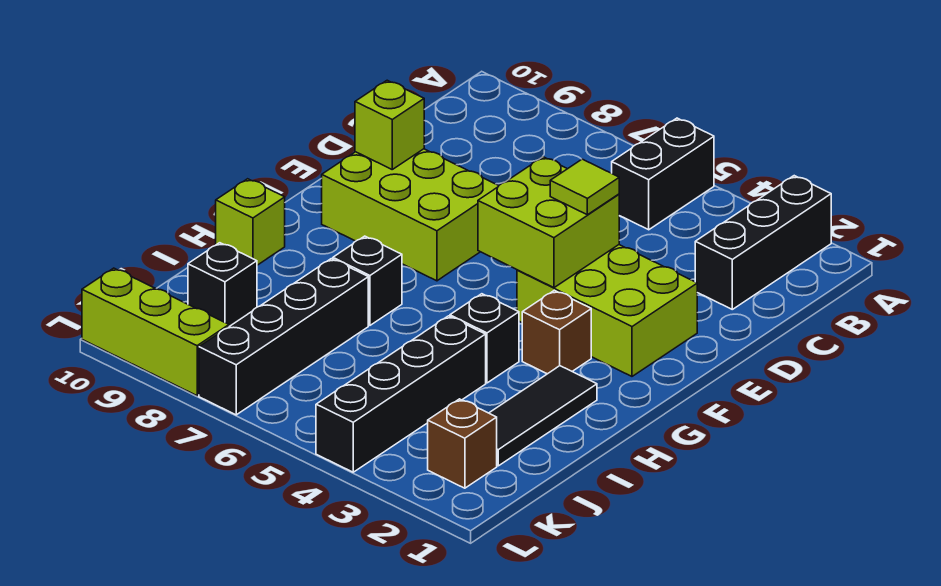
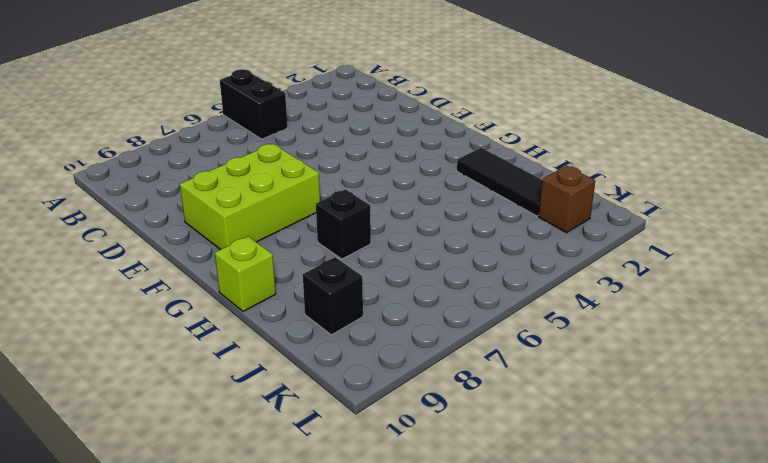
none -> black 1x3 brick [695,176,831,309]
none -> lime 2x3 brick [517,245,697,376]
none -> brown 1x1 brick [522,290,591,374]

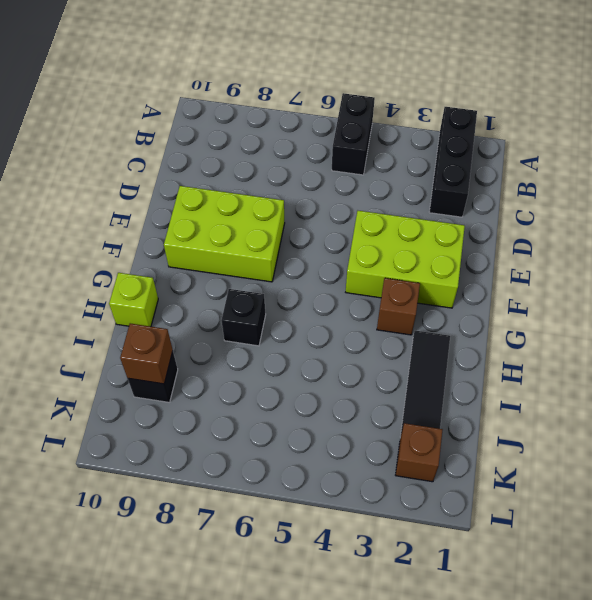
brown 1x1 brick [120,323,173,384] -> none
none -> black 1x1 brick [450,294,519,383]
none -> black 1x4 brick [316,316,486,472]
none -> black 1x4 brick [199,259,368,415]

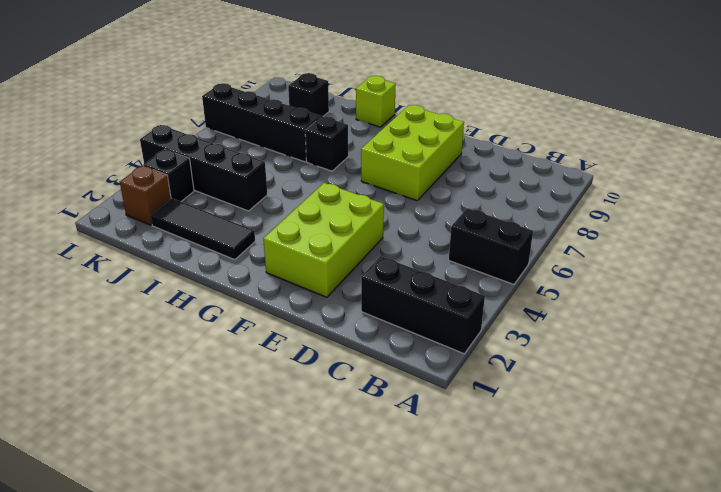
black 1x1 brick [143,149,194,202] -> black 1x1 brick moved to [450,294,519,383]
none -> brown 1x1 brick [522,290,591,374]
none -> lime 1x3 brick [82,268,229,396]
none -> lime 2x2 brick [478,157,619,288]

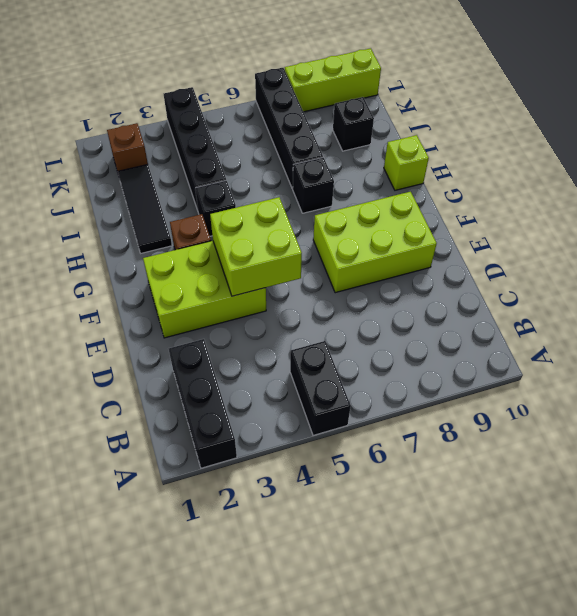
none -> lime 1x1 brick [355,80,424,169]
none -> lime 1x1 tile [550,159,619,215]

